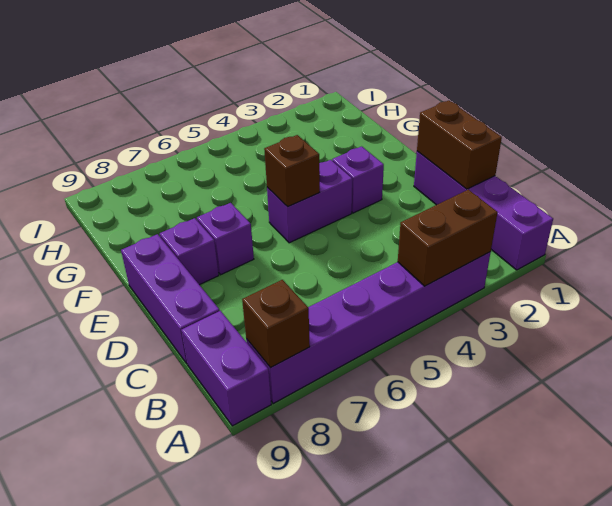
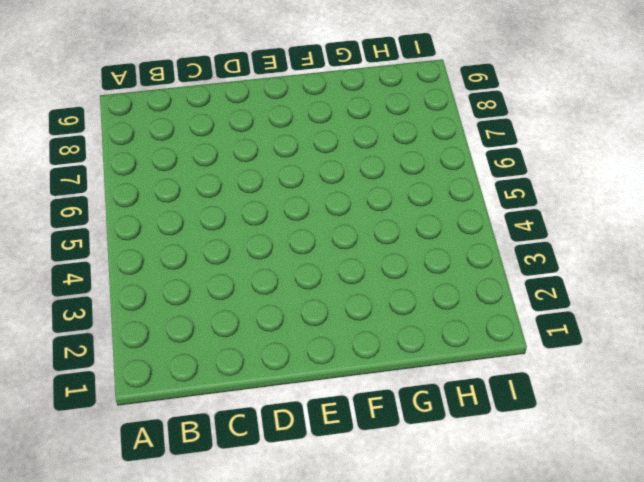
none -> purple 1x4 brick [414,151,553,270]
none -> purple 1x6 brick [246,252,491,403]
none -> purple 1x2 brick [181,311,271,426]

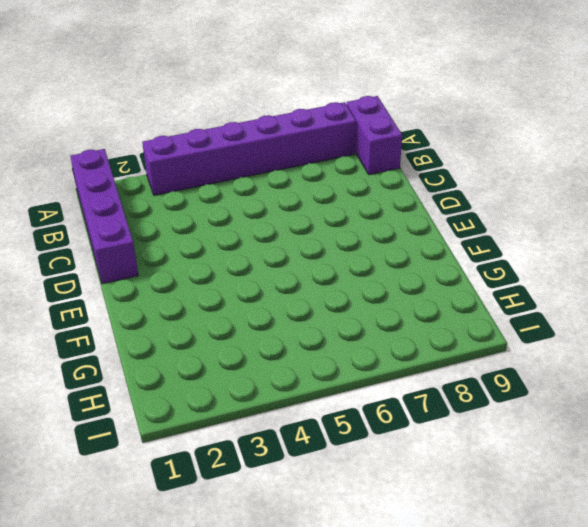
none -> purple 1x3 brick [121,234,220,364]
none -> purple 1x1 brick [332,146,384,213]
none -> purple 1x2 brick [267,160,352,243]

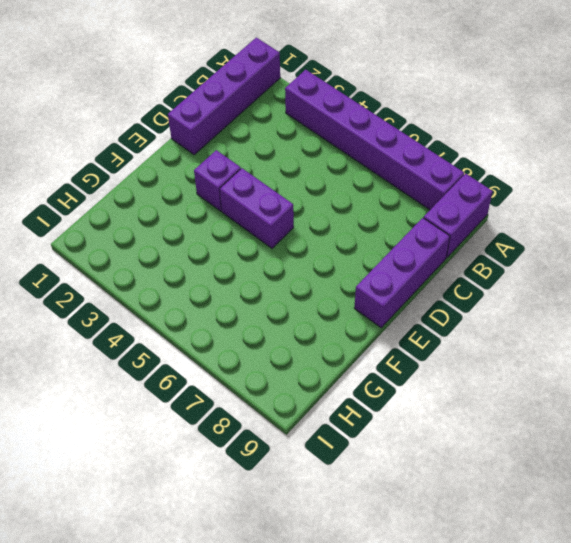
none -> purple 1x1 brick [197,203,254,275]
none -> purple 1x1 brick [160,218,219,285]
none -> brown 1x2 brick [398,190,498,286]

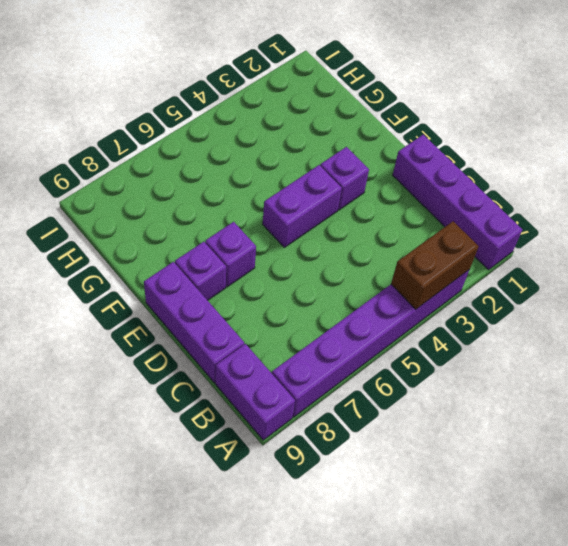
none -> brown 1x1 brick [242,280,310,368]
none -> brown 1x2 brick [417,101,502,189]
none -> brown 1x1 brick [264,135,320,207]

